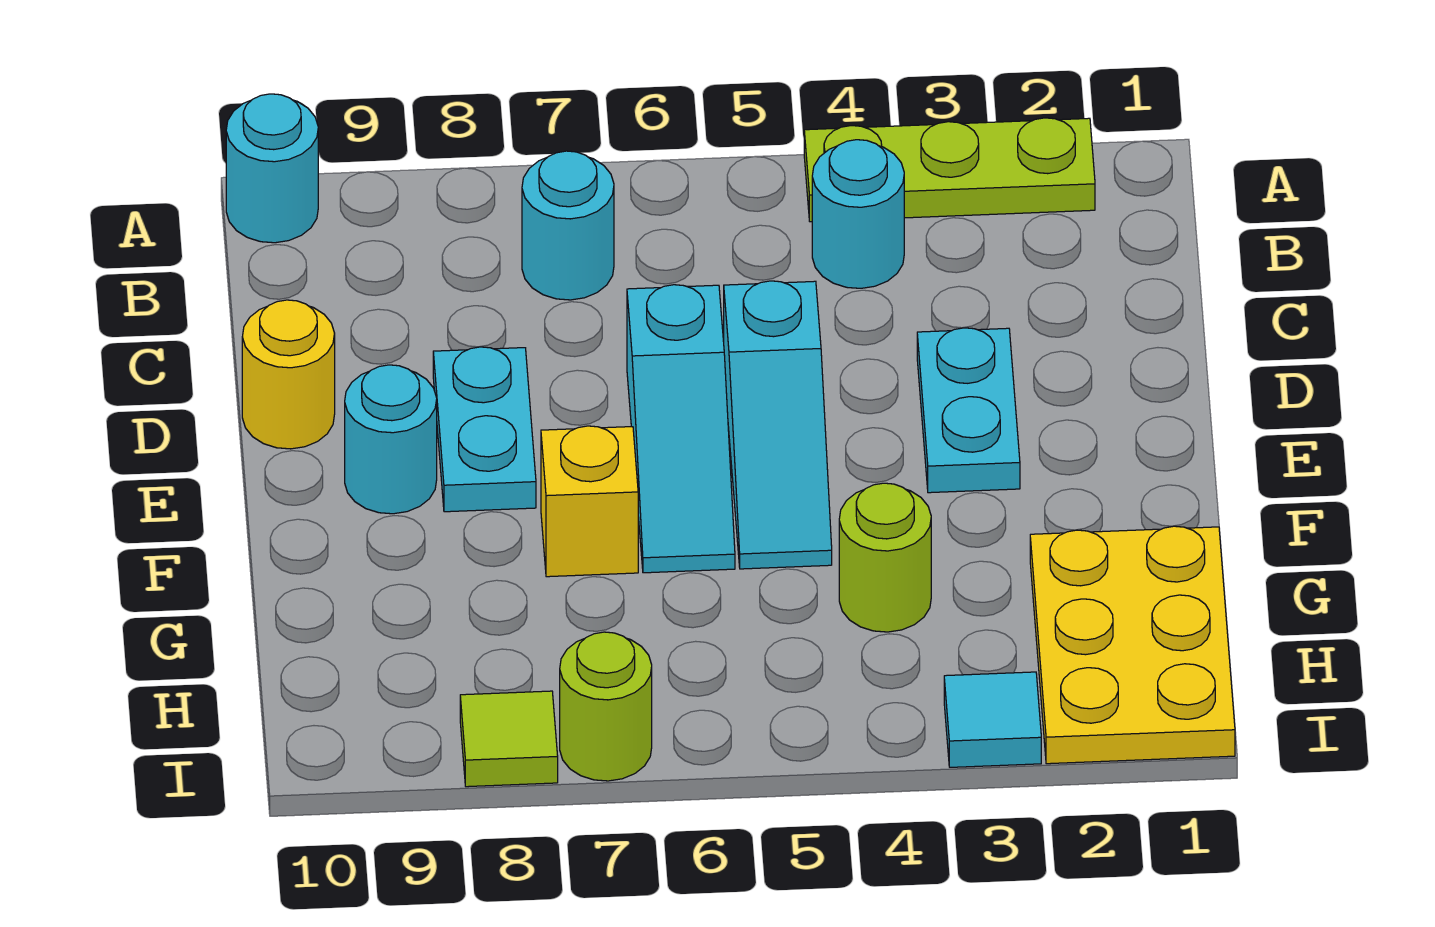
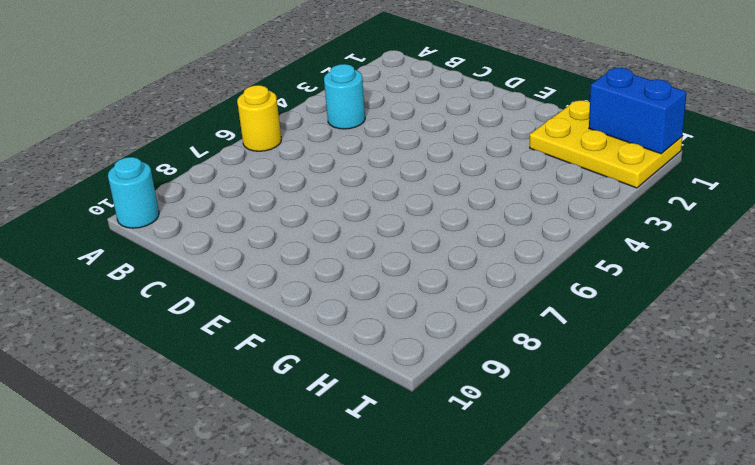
yellow 1x1 round brick [237,85,281,151] -> yellow 1x1 round brick moved to [242,300,335,449]
blue 1x2 brick [589,68,687,154] -> none
none -> lime 1x3 plate [804,118,1095,222]
none -> cyan 1x1 round brick [522,151,614,300]
none -> cyan 1x2 plate [917,328,1020,493]

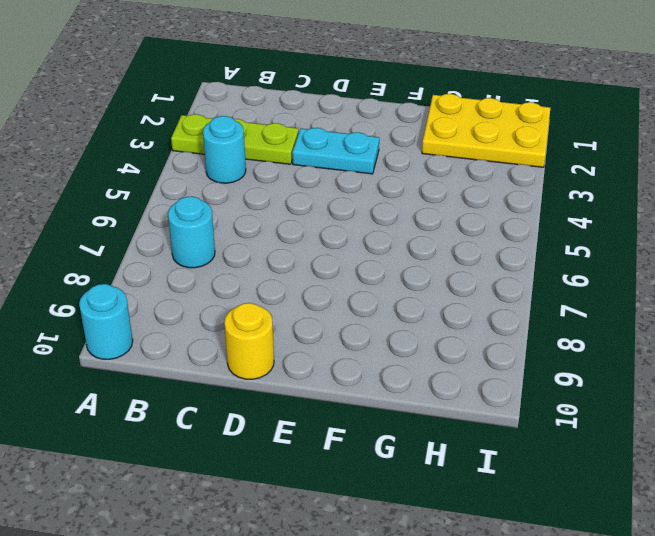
lime 1x3 plate [171,114,299,164] -> lime 1x3 plate turned to [804,118,1095,222]
none -> cyan 1x3 slope [724,281,832,569]
none -> cyan 1x3 slope [627,285,735,573]
none -> cyan 1x2 plate [433,347,536,512]

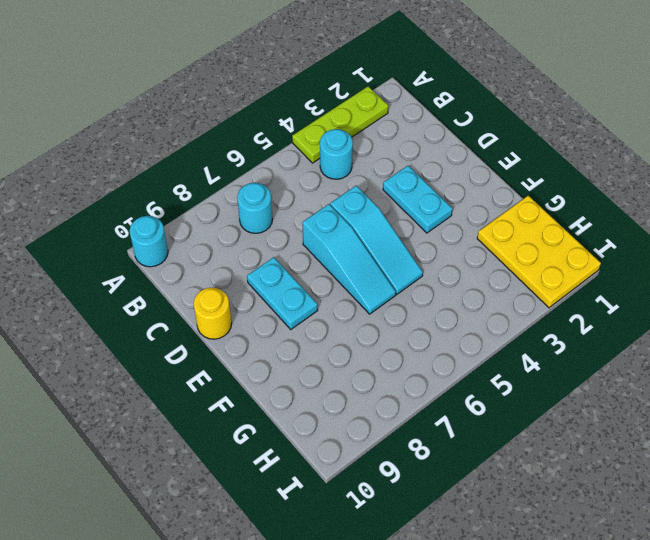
none -> cyan 1x1 round brick [345,365,437,514]
none -> yellow 1x1 brick [541,426,638,577]
none -> lime 1x1 round brick [839,483,931,632]

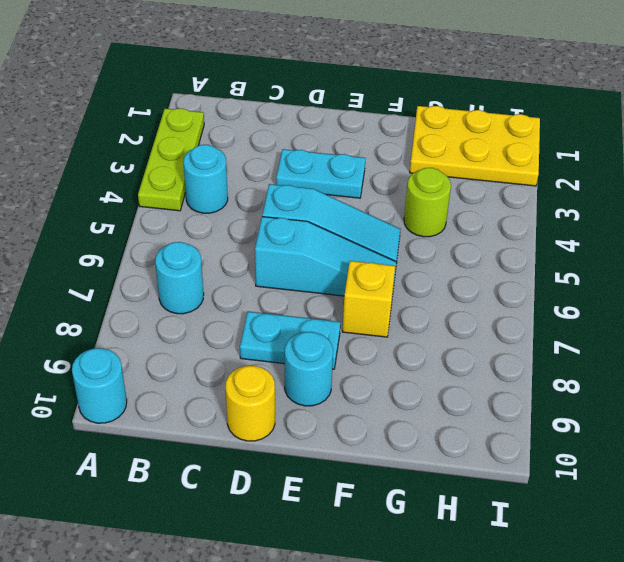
none -> cyan 1x1 tile [944,672,1041,767]
none -> lime 1x1 round brick [560,632,652,781]
none -> lime 1x1 tile [460,691,558,787]

